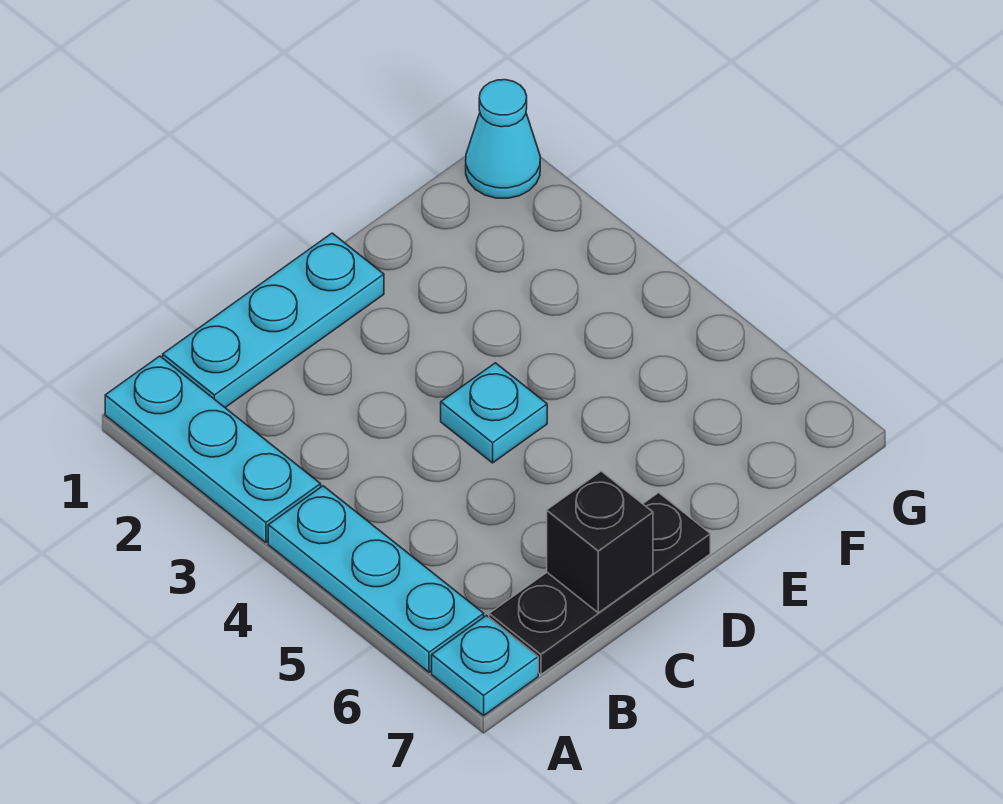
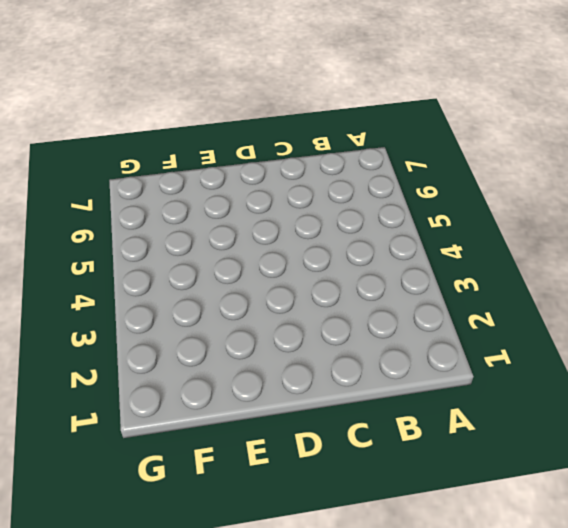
none -> cyan 1x3 plate [105,356,321,543]
none -> cyan 1x3 plate [268,486,484,672]

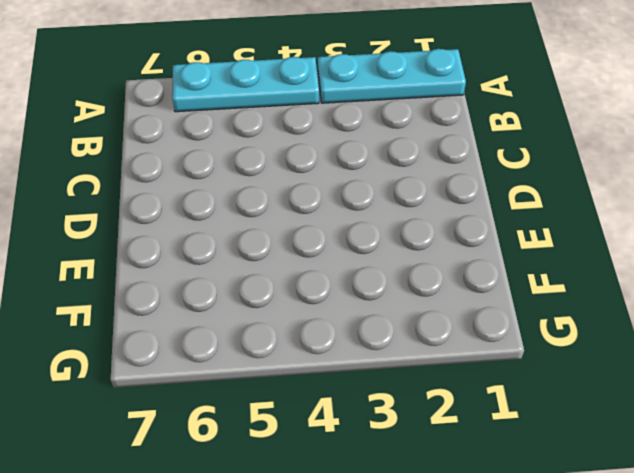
none -> cyan 1x1 plate [432,616,538,716]
none -> cyan 1x3 plate [163,233,384,407]

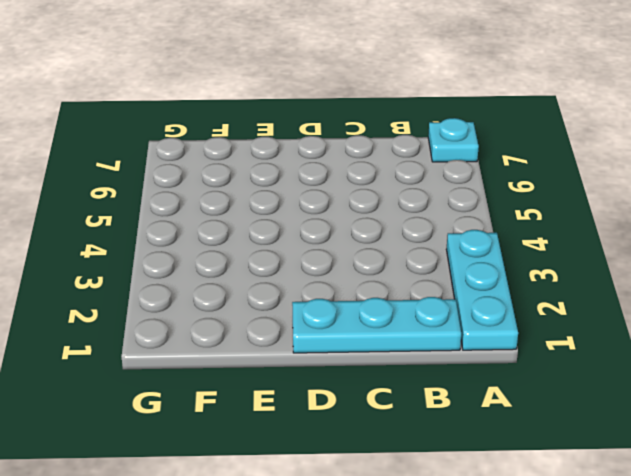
none -> cyan 1x3 plate [268,486,484,672]
none -> black 1x3 plate [489,493,710,674]

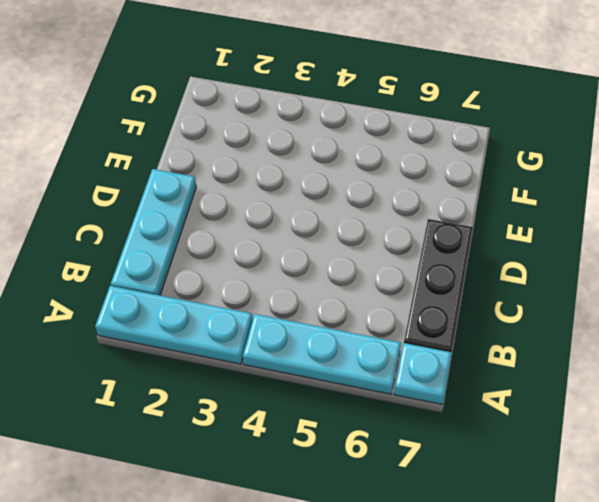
none -> cyan 1x1 plate [441,363,547,463]
none -> cyan 1x1 cone [466,80,540,198]

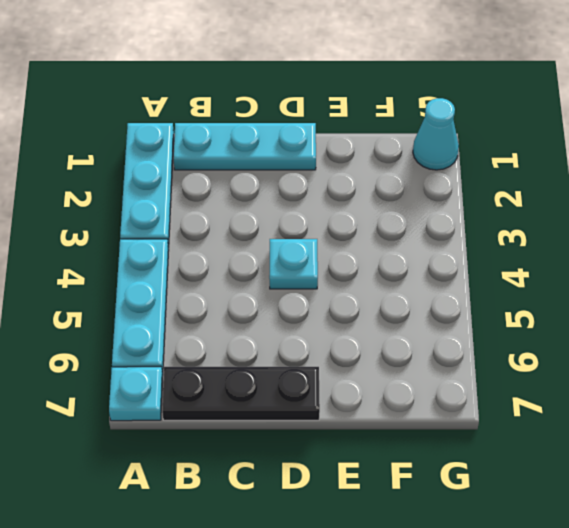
none -> black 1x1 brick [547,471,653,613]

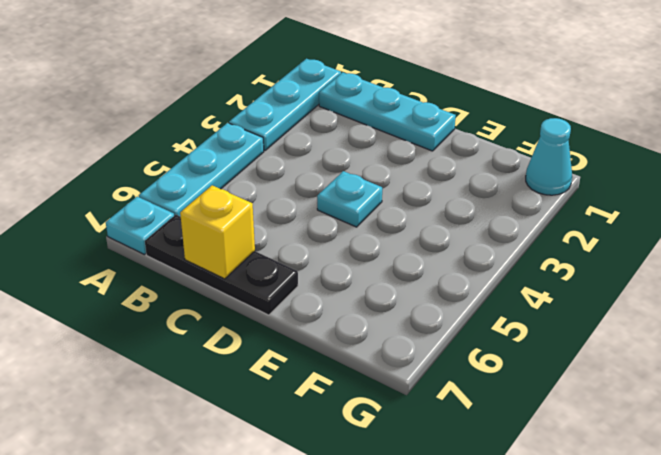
yellow 1x1 brick [180,185,255,279] -> black 1x1 brick [547,471,653,613]

